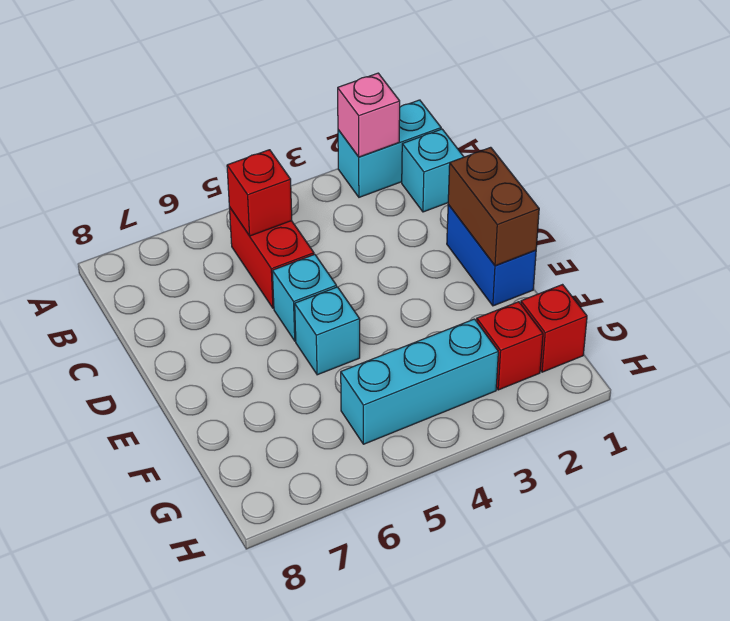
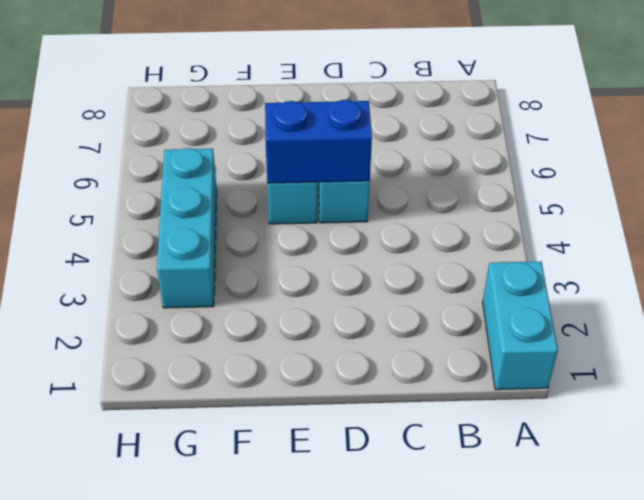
blue 1x2 brick [265,100,372,183] -> blue 1x2 brick moved to [447,205,536,306]
none -> cyan 1x1 brick [402,129,464,212]
none -> red 1x2 brick [229,207,314,308]
none -> red 1x1 brick [521,285,587,372]

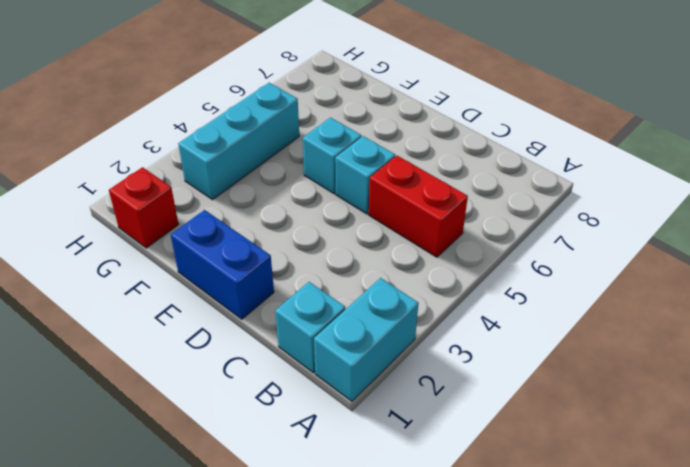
none -> red 1x1 brick [477,302,543,390]
none -> pink 1x1 brick [338,73,400,157]
none -> red 1x1 brick [227,150,292,236]

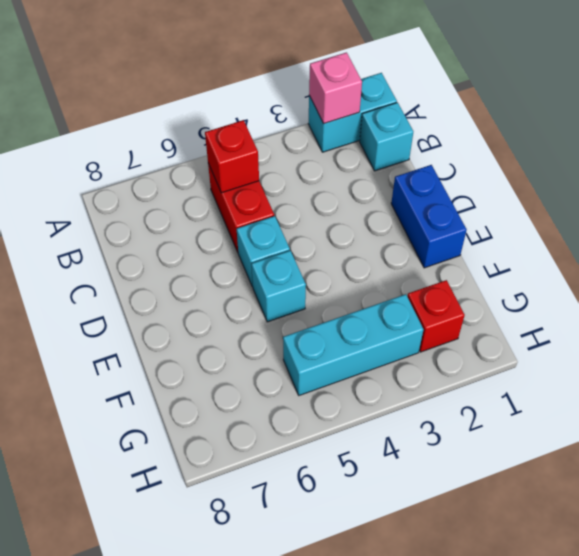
none -> red 1x1 brick [521,285,587,372]
none -> brown 1x2 brick [448,147,539,266]

